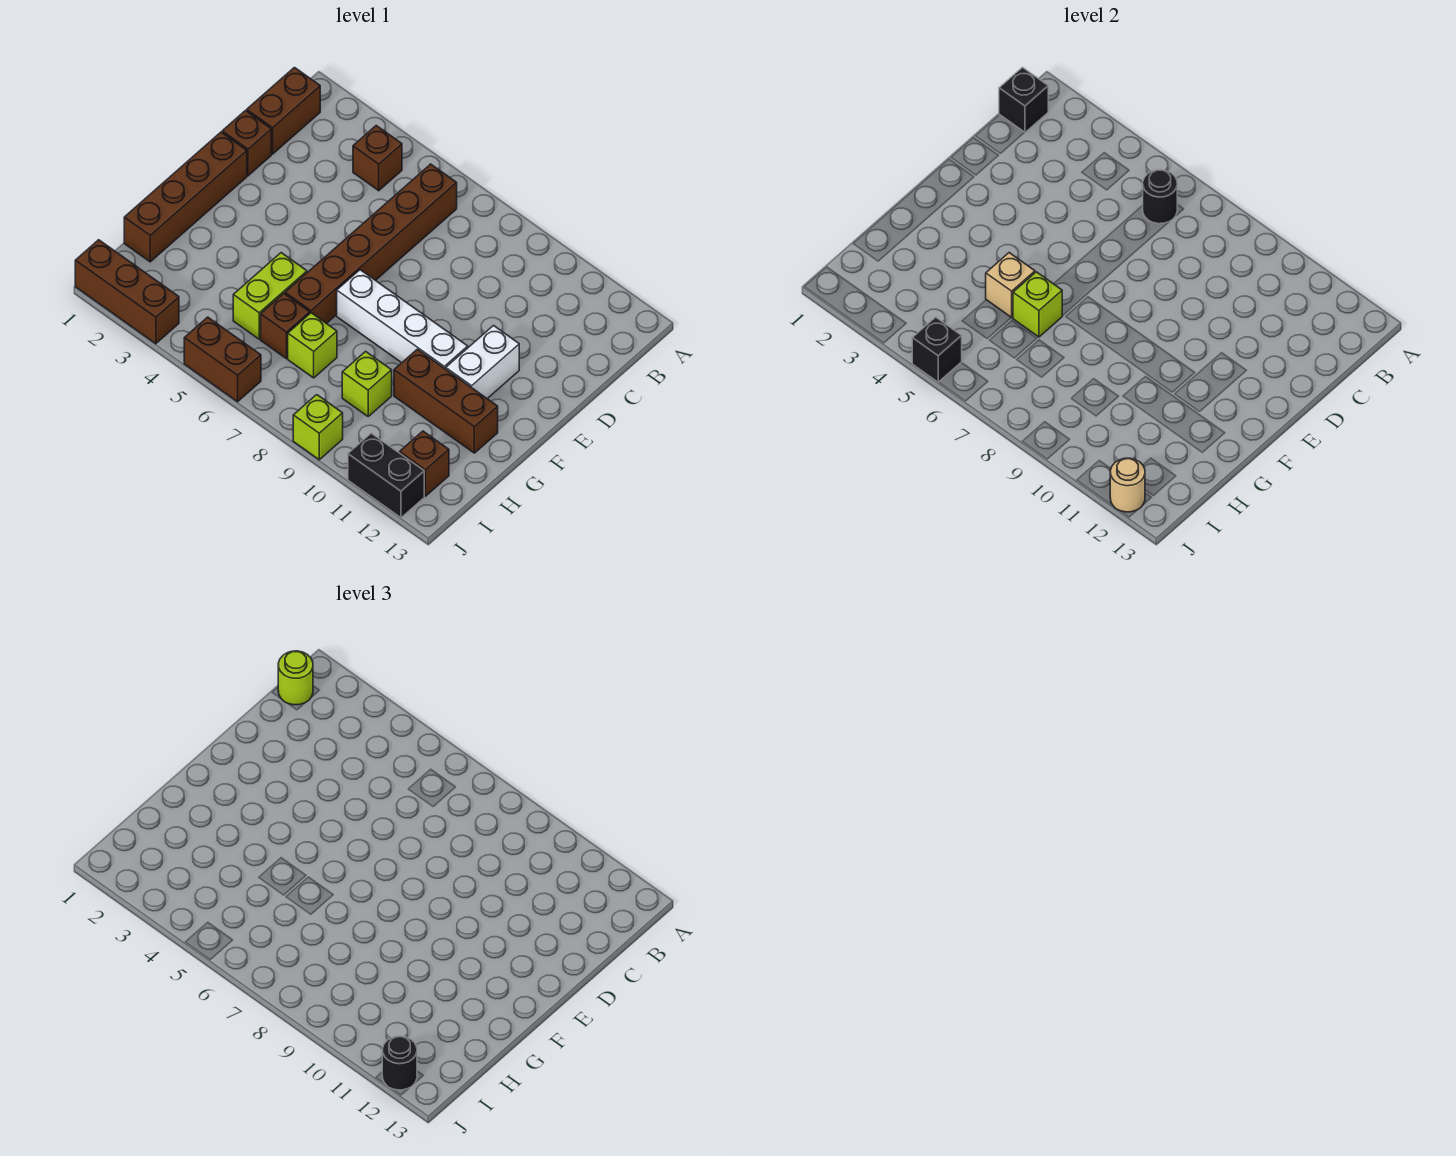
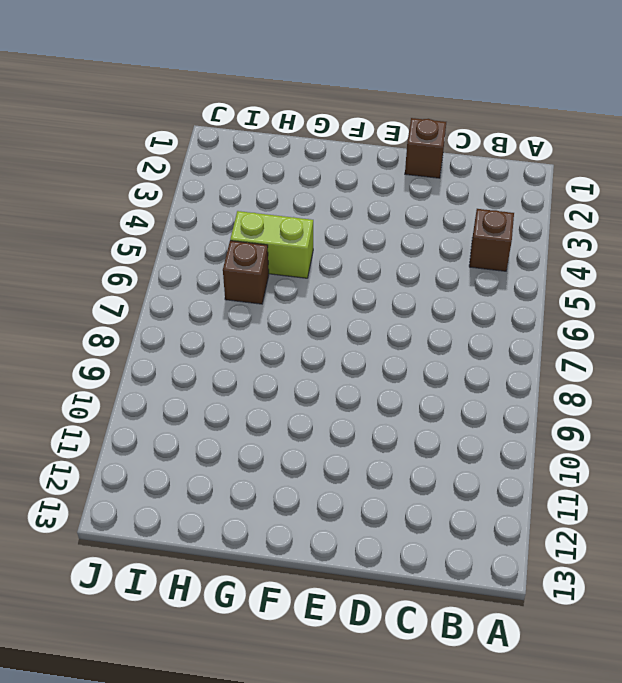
none -> brown 1x2 brick [247,68,320,154]
none -> brown 1x6 brick [285,164,457,324]
none -> brown 1x4 brick [124,132,247,262]

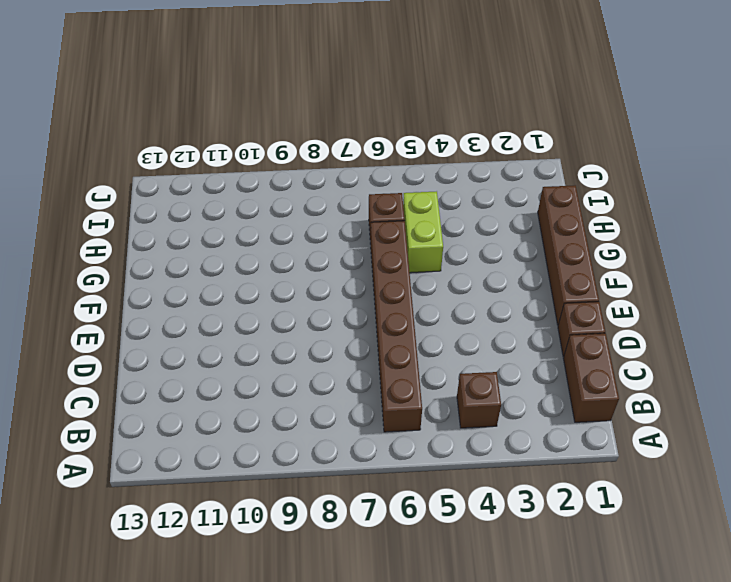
none -> white 1x2 brick [446,326,519,399]
none -> white 1x4 brick [337,270,468,369]
none -> brown 1x3 brick [394,349,498,453]

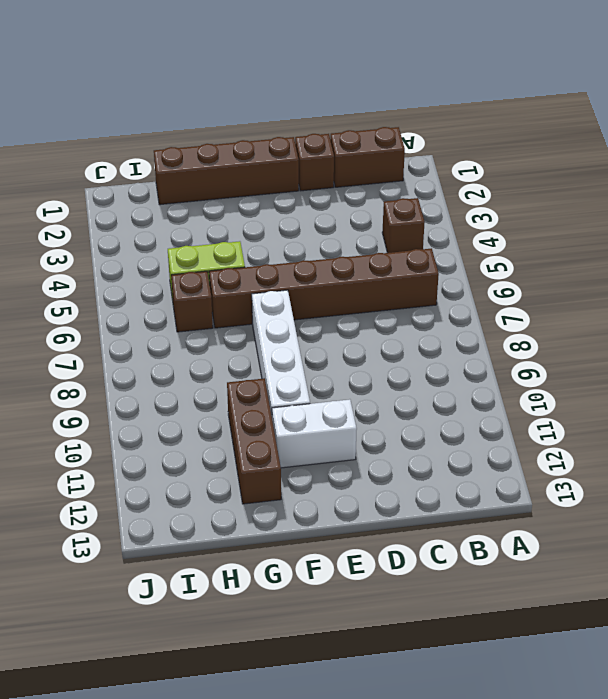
none -> lime 1x1 brick [288,313,337,378]
none -> lime 1x1 brick [342,351,392,416]
none -> brown 1x1 brick [400,431,449,496]

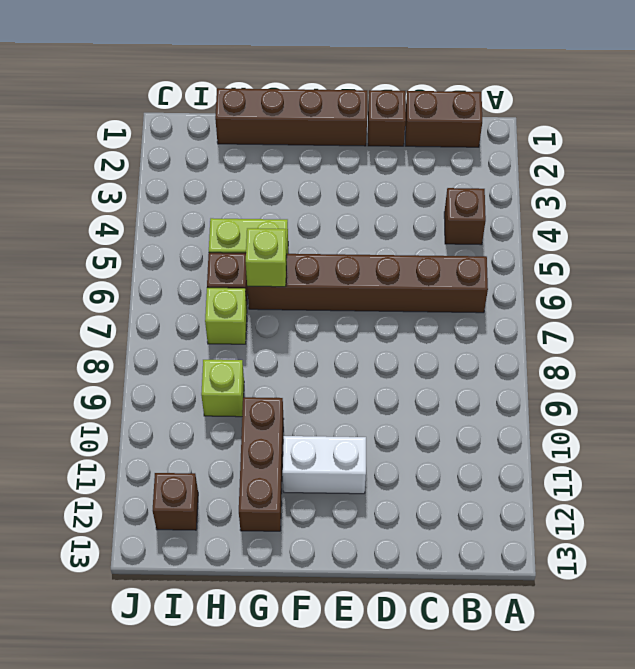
none -> white 1x4 brick [337,270,468,369]
none -> brown 1x3 brick [75,240,179,344]
none -> brown 1x2 brick [184,317,261,402]

